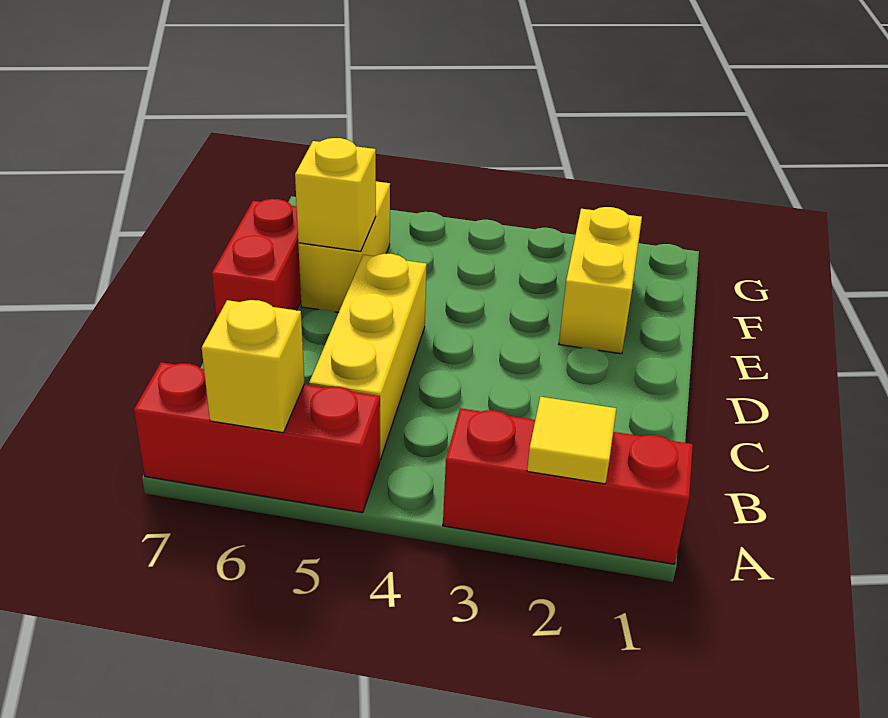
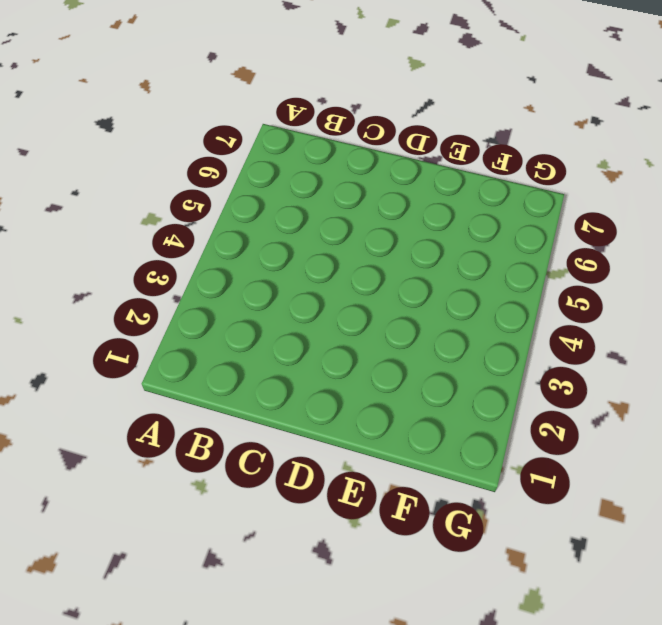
none -> red 1x3 brick [443,408,693,564]
none -> red 1x3 brick [134,362,380,513]

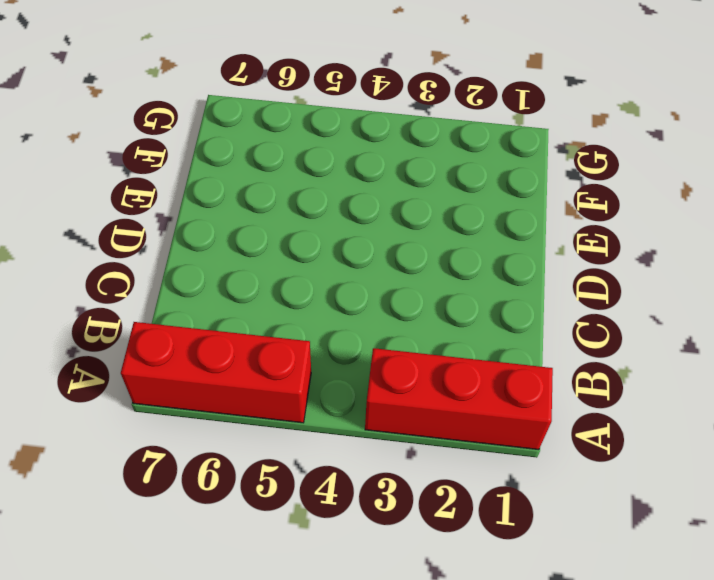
none -> yellow 1x3 brick [309,254,427,459]
none -> red 1x2 brick [212,199,301,319]

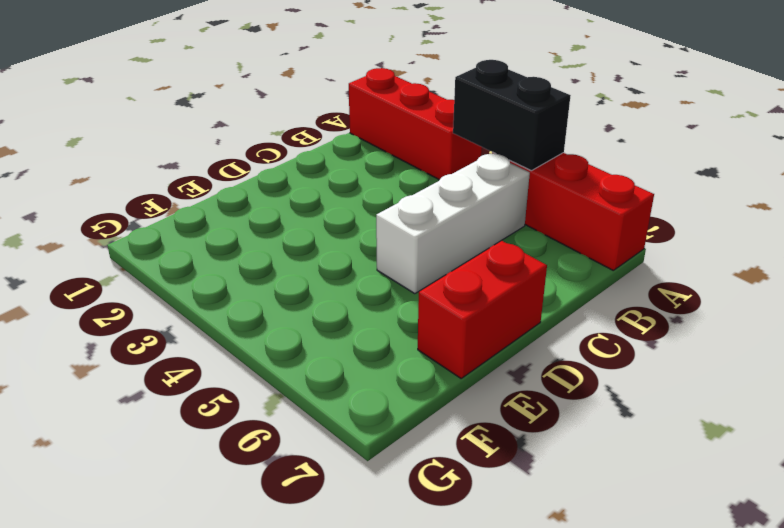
black 1x2 brick [453,60,571,171] -> none
white 1x3 brick [376,154,530,294] -> yellow 1x3 brick [309,254,427,459]
none -> yellow 1x2 brick [559,207,642,354]
none -> yellow 1x2 brick [298,181,390,312]

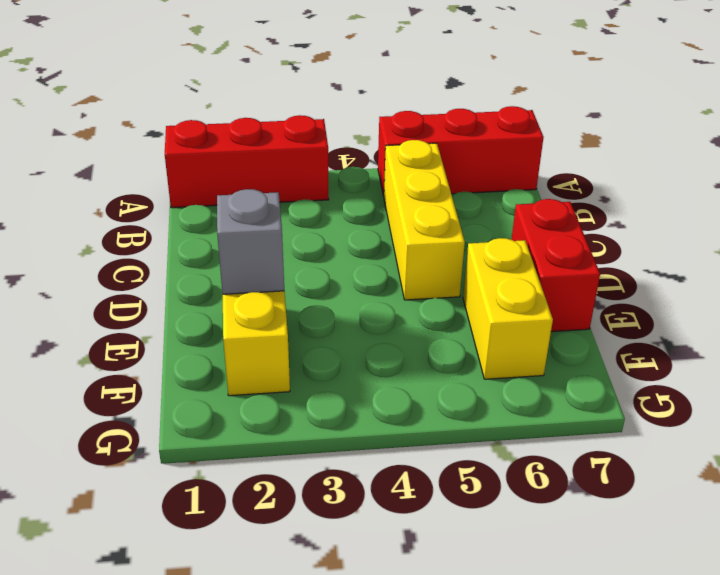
grey 1x1 brick [217,189,284,294] -> none
none -> yellow 1x1 tile [527,397,616,484]
none -> yellow 1x1 brick [202,300,305,433]

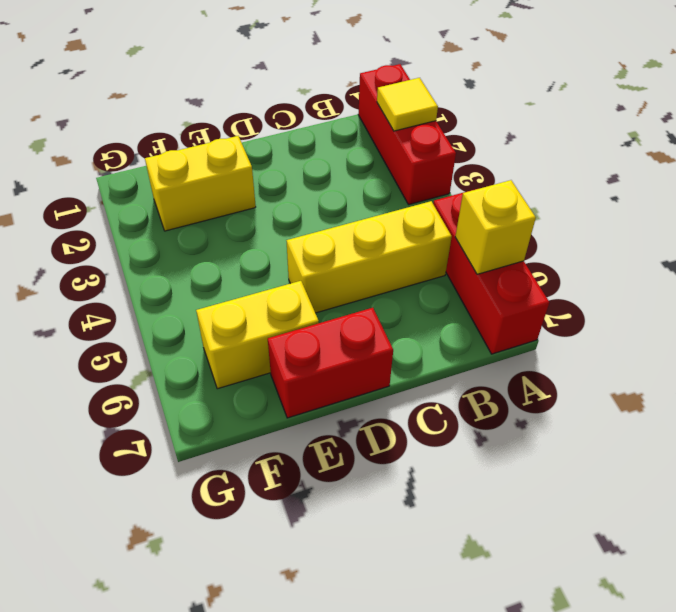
none -> yellow 1x1 brick [295,138,376,251]

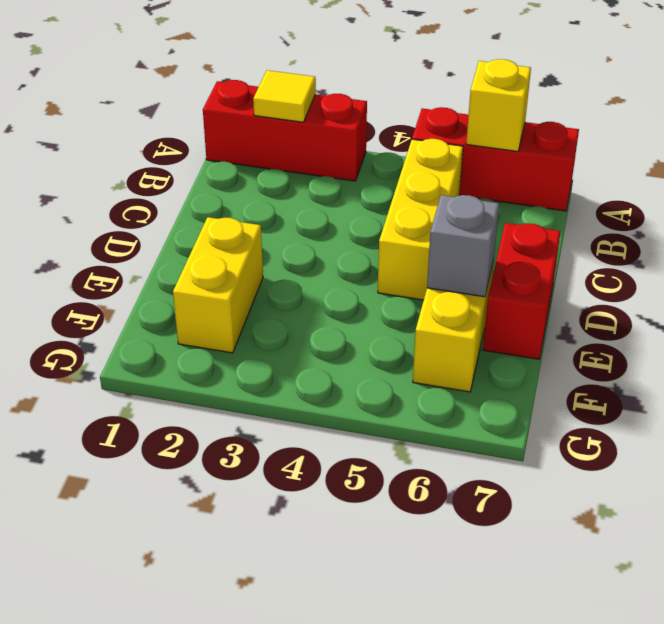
grey 1x1 brick [427,195,499,297] -> yellow 1x1 brick [295,138,376,251]

